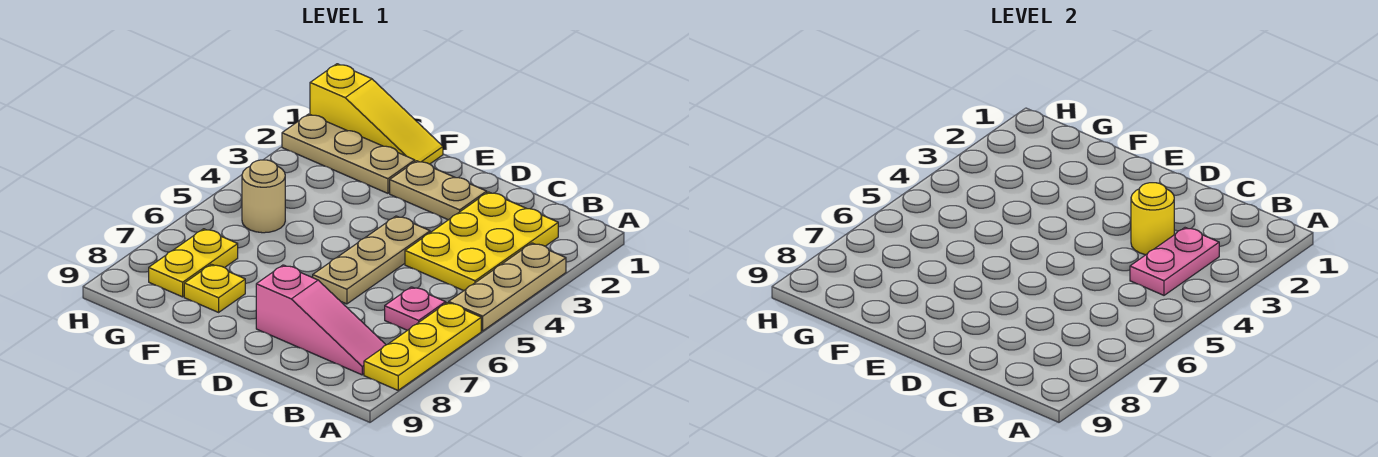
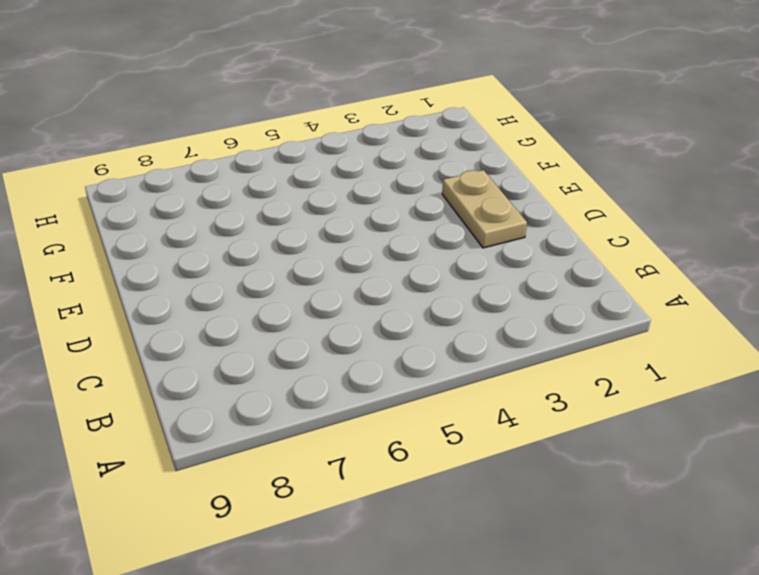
none -> tan 1x3 plate [449,243,566,331]
none -> yellow 1x3 plate [364,303,481,390]
none -> yellow 2x3 plate [405,192,558,291]

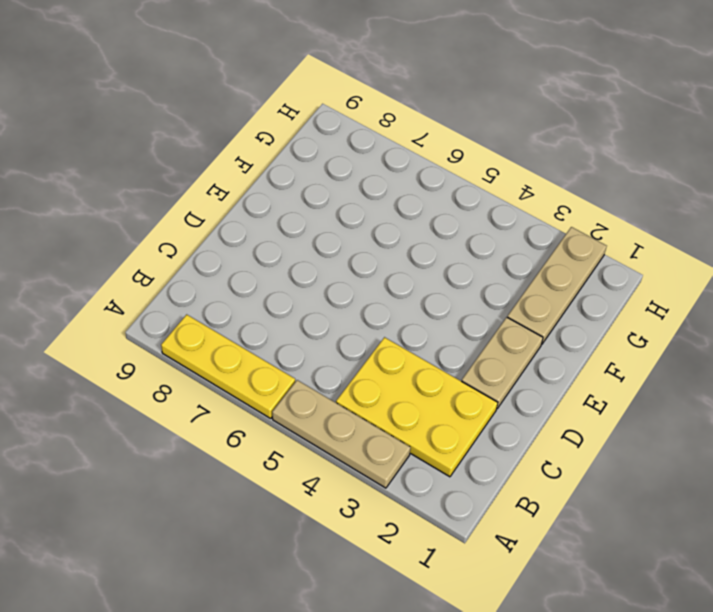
none -> pink 1x1 plate [385,287,446,330]
none -> pink 1x3 slope [256,265,386,375]
none -> tan 1x3 plate [313,216,430,304]

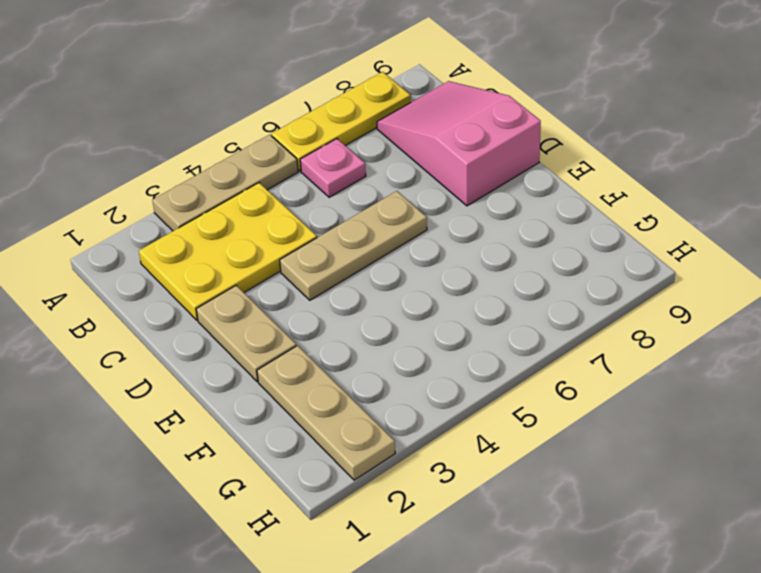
pink 2x3 slope [377,81,541,206] -> pink 1x3 slope [256,265,386,375]
none -> yellow 1x3 slope [310,64,443,164]
none -> yellow 1x1 plate [184,264,245,312]
none -> tan 1x1 round brick [242,160,285,233]

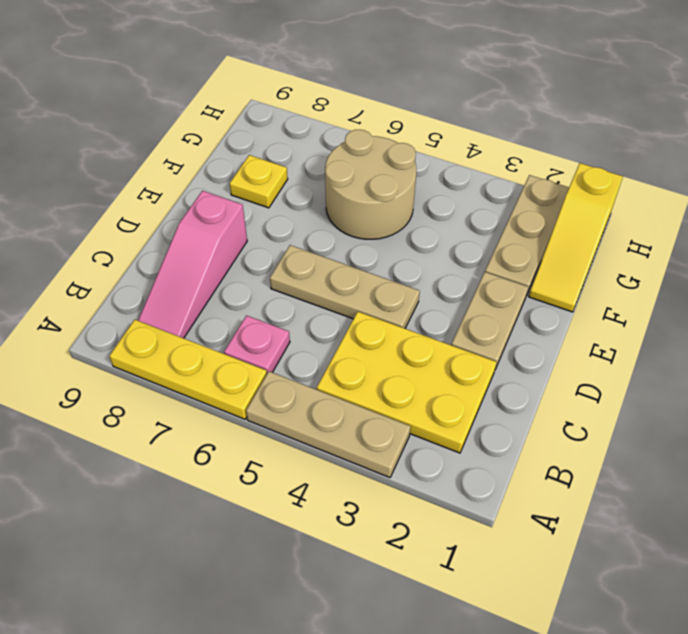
tan 2x2 round brick [325,130,416,239] -> tan 1x1 round brick [242,160,285,233]
none -> yellow 1x2 plate [149,229,238,297]
none -> pink 1x2 plate [1130,228,1219,295]
none -> yellow 1x1 round brick [1131,183,1174,255]

